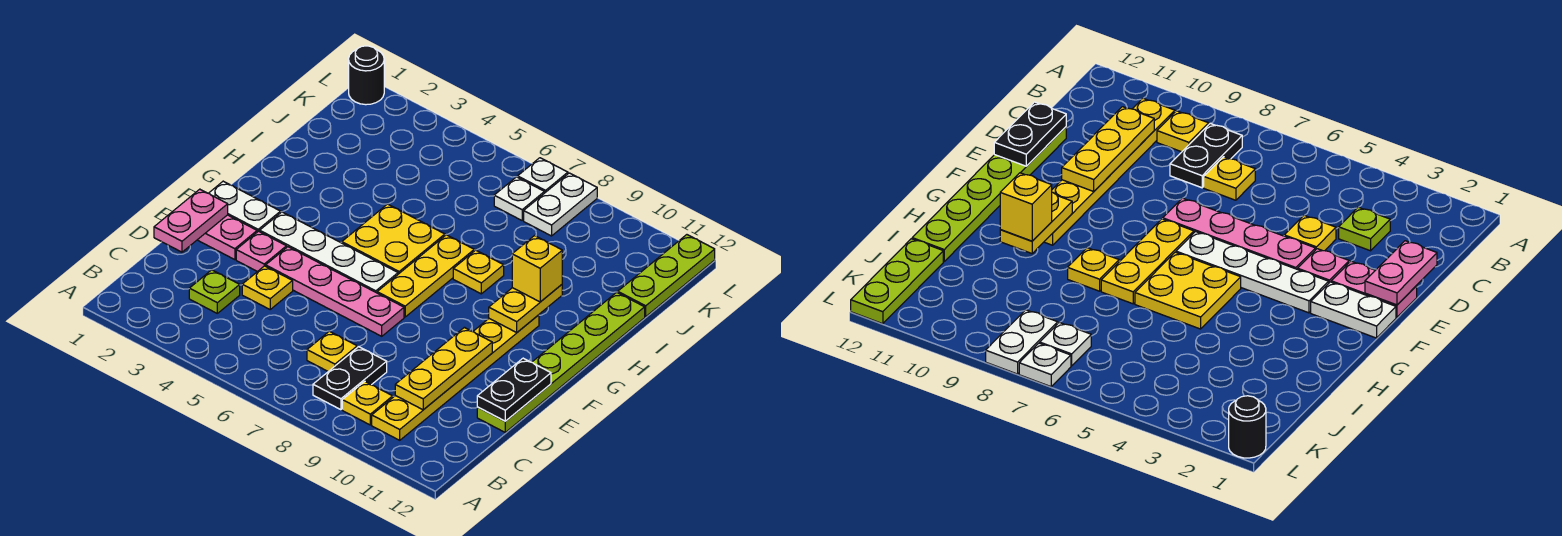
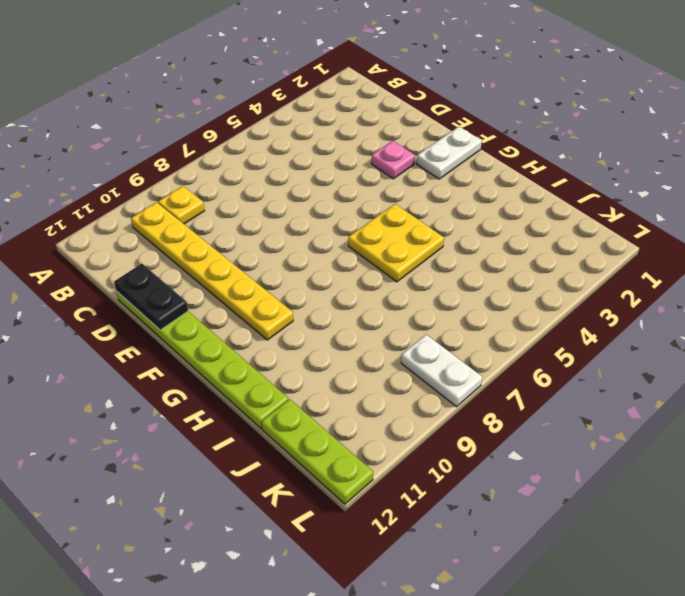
none -> black 1x2 plate [313,347,387,410]
none -> lime 1x1 plate [189,270,240,313]
none -> yellow 1x1 plate [307,331,357,371]

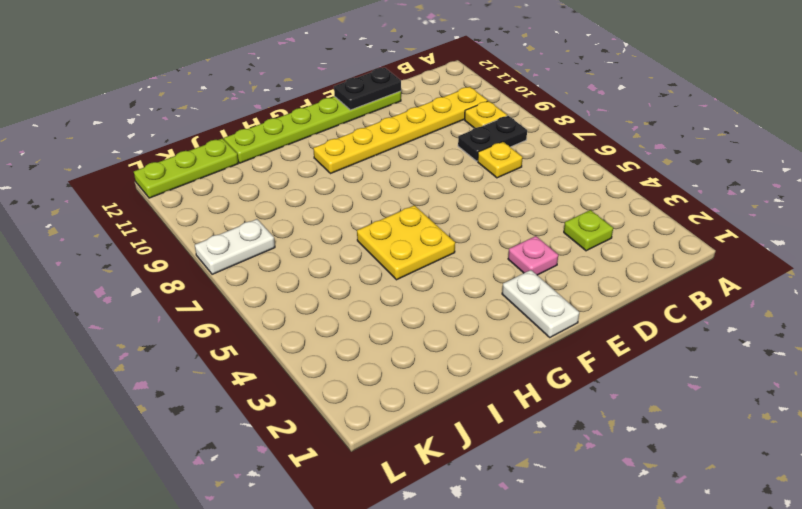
none -> yellow 1x1 plate [242,266,293,309]
none -> pink 1x2 plate [198,215,257,260]
none -> pink 1x4 plate [266,247,404,336]

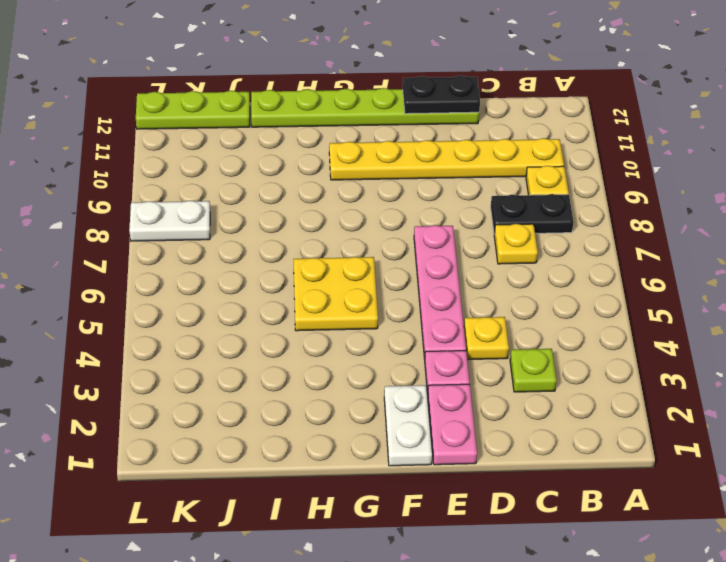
none -> white 1x4 plate [260,212,398,293]
none -> yellow 1x3 plate [377,235,474,317]
none -> yellow 1x1 plate [453,250,504,294]

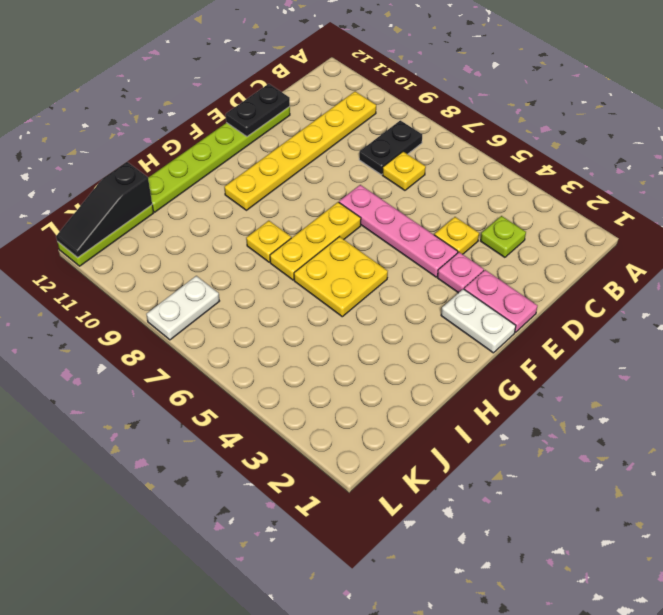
black 1x3 slope [56,162,152,258] -> none
none -> yellow 1x1 plate [342,381,393,425]
none -> white 1x4 plate [260,212,398,293]
none -> white 1x1 plate [494,177,544,220]

